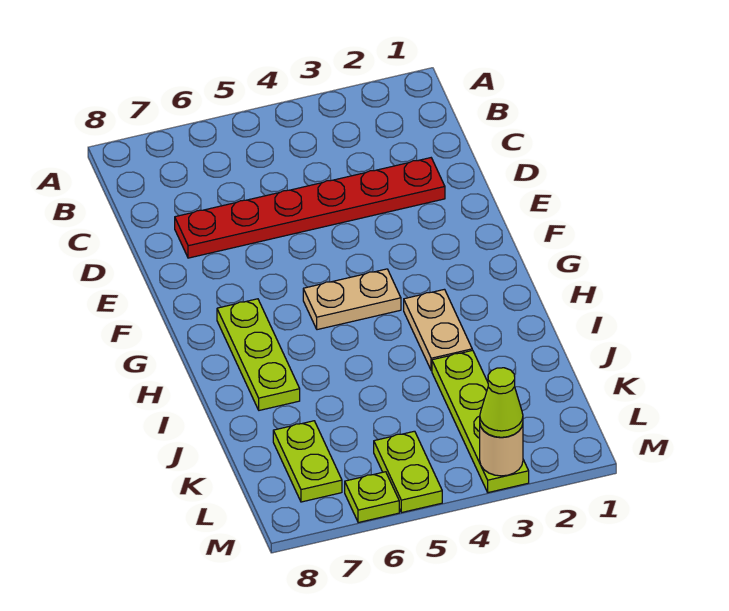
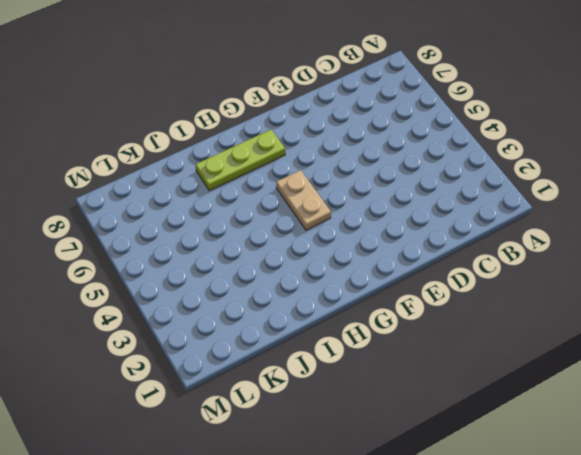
none -> red 1x6 plate [175,158,445,258]
none -> tan 1x2 plate [404,289,472,371]

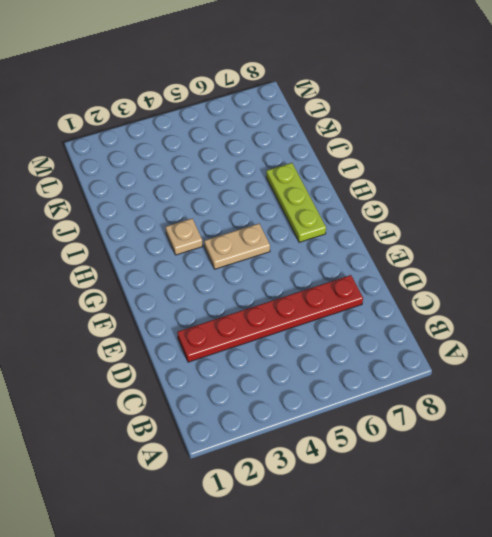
tan 1x1 plate [166,219,203,255] -> tan 1x2 plate [404,289,472,371]
none -> lime 1x4 plate [432,350,529,493]
none -> lime 1x2 plate [273,421,342,502]

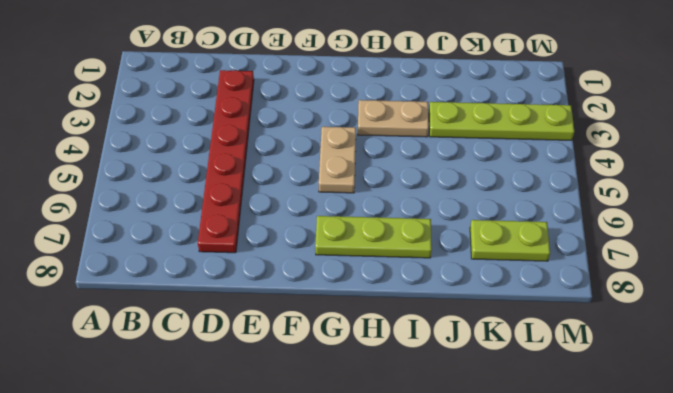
none -> lime 1x2 plate [374,431,442,513]
none -> lime 1x1 plate [345,472,399,523]

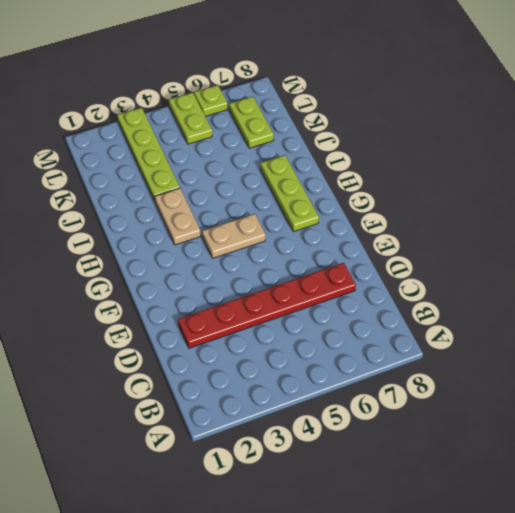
none -> tan 1x1 round brick [480,424,523,476]
none -> lime 1x1 cone [480,368,523,437]

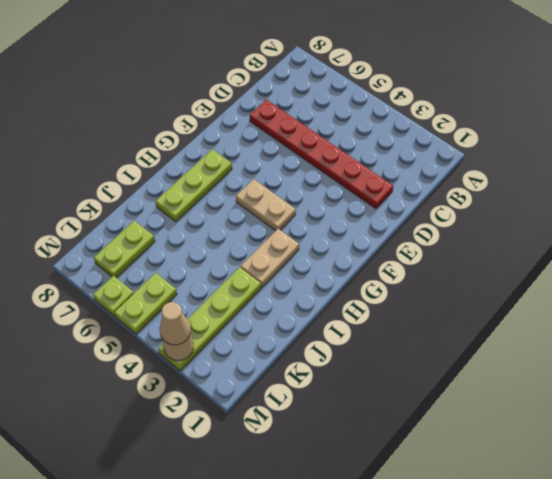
tan 1x1 cone [160,302,191,345] -> lime 1x1 cone [480,368,523,437]

